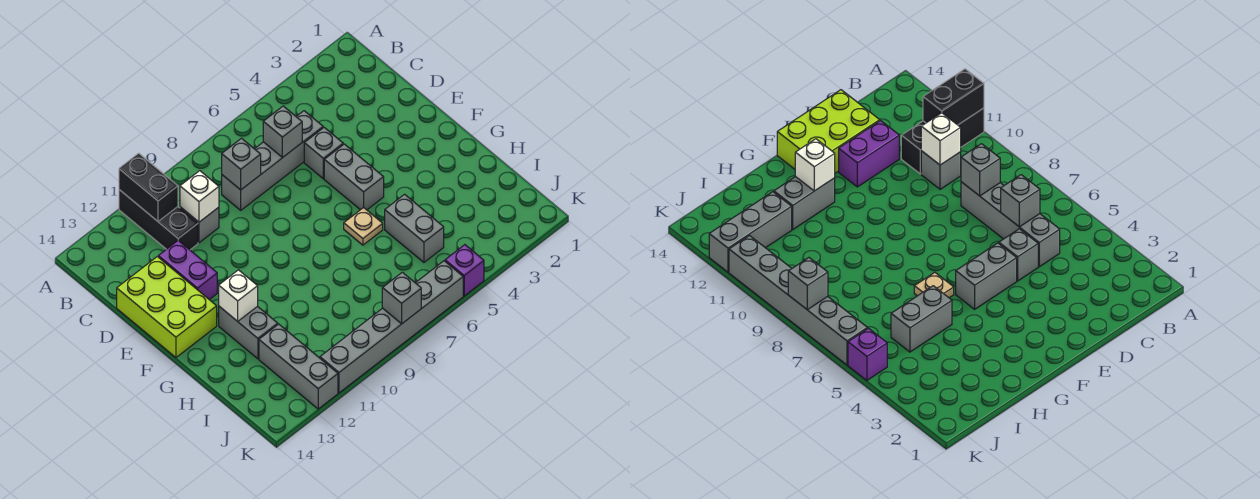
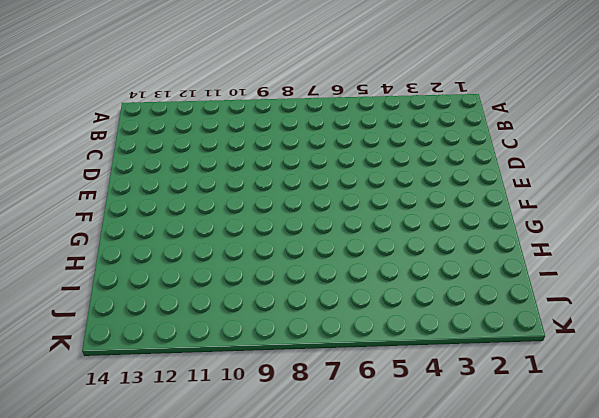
none -> black 1x3 brick [119,190,198,250]
none -> grey 1x4 brick [222,111,323,210]
none -> grey 1x1 brick [180,207,219,243]

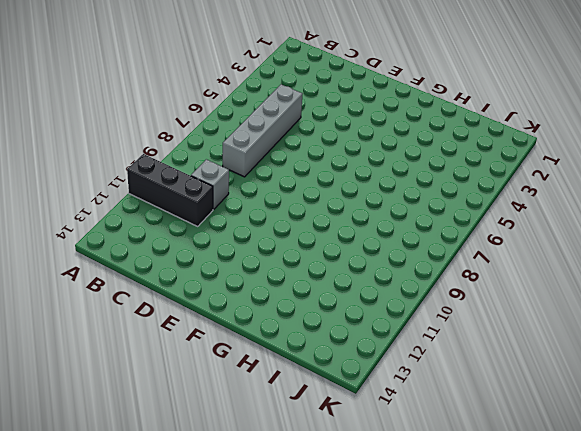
none -> grey 1x1 brick [304,128,343,179]
none -> purple 1x2 brick [158,241,217,300]
none -> lime 2x3 brick [117,257,217,357]

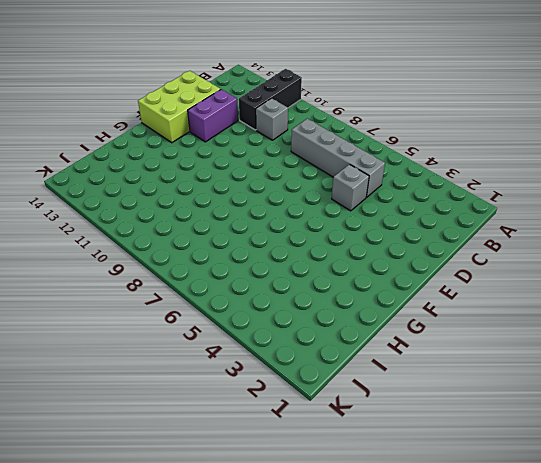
none -> grey 1x2 brick [324,144,384,210]
none -> tan 1x1 plate [344,208,383,245]
none -> grey 1x2 brick [219,306,278,359]

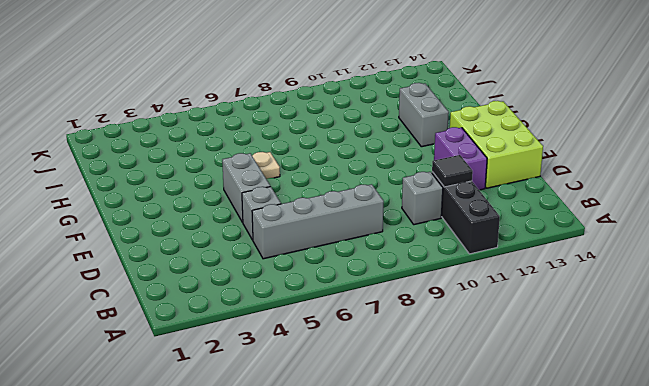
black 1x1 tile [432,155,473,187] -> none
none -> grey 1x2 brick [385,194,444,262]
none -> grey 1x3 brick [259,324,338,409]
none -> purple 1x1 brick [445,245,484,296]

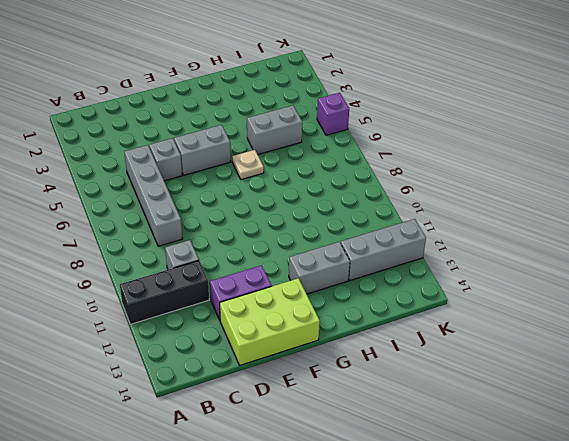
none -> grey 1x6 brick [320,261,463,393]
none -> black 1x2 brick [119,153,178,221]
none -> grey 1x1 brick [263,106,302,157]

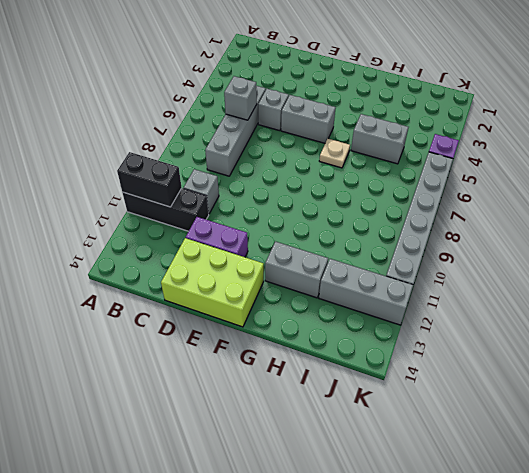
none -> grey 1x1 brick [222,138,261,190]
none -> white 1x1 brick [180,171,219,222]
none -> white 1x1 brick [219,270,258,321]

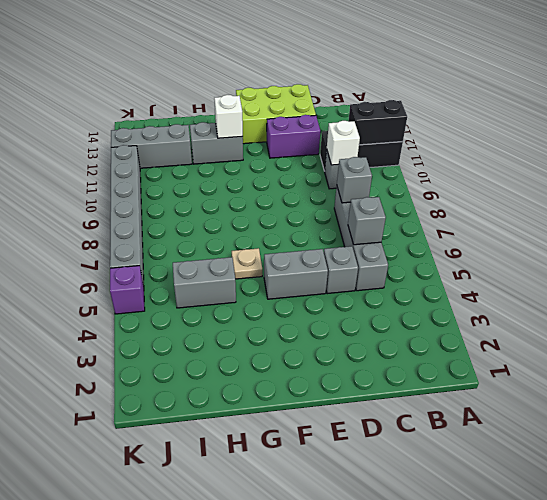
none -> grey 1x1 brick [382,272,421,324]

